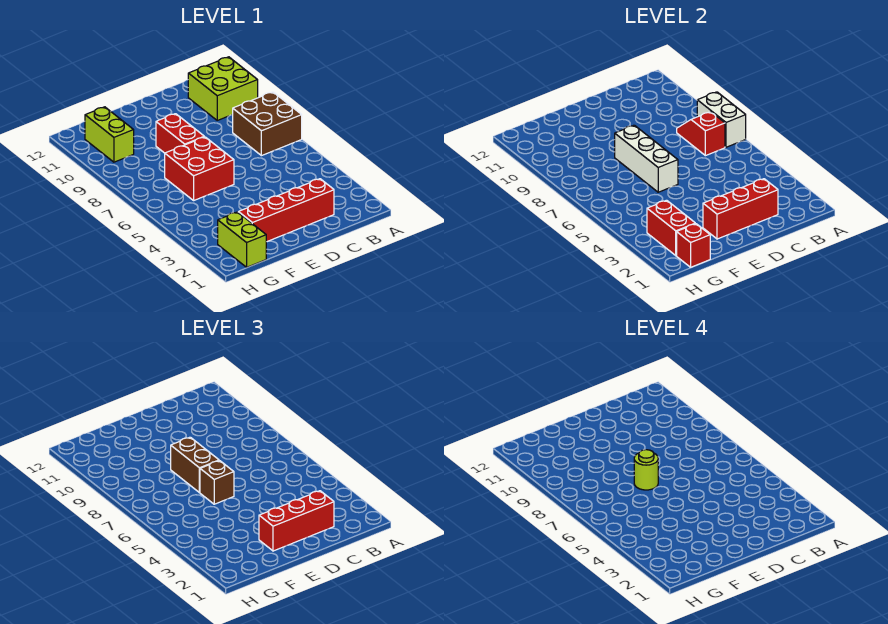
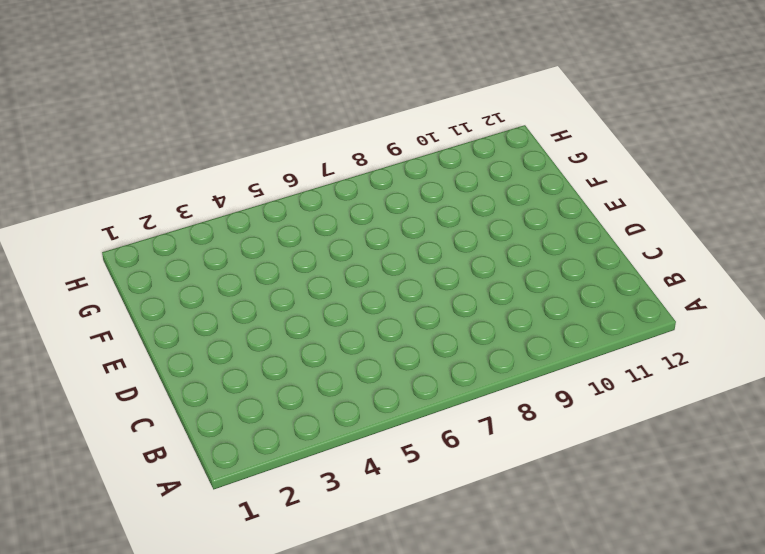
none -> brown 2x2 brick [233,92,302,156]
none -> lime 2x2 brick [188,57,258,120]
none -> red 1x4 brick [238,179,334,242]

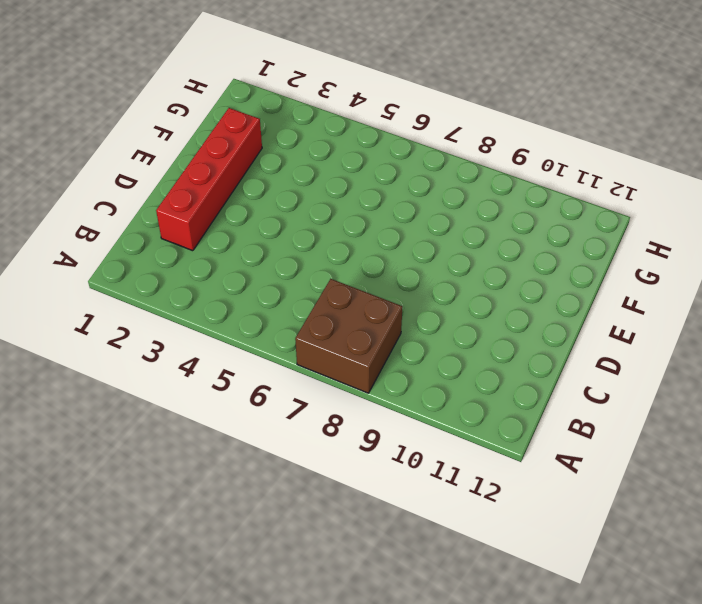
none -> lime 2x2 brick [188,57,258,120]
none -> red 2x2 brick [165,137,234,200]
none -> red 1x2 brick [156,114,204,153]

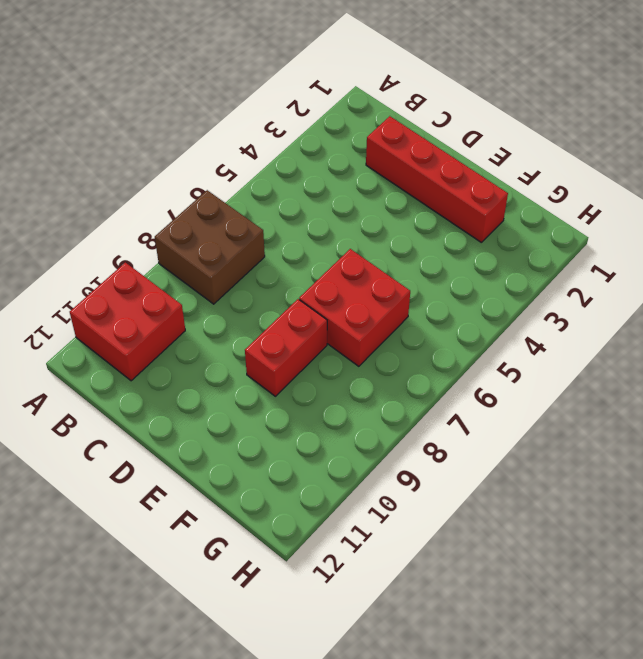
red 2x2 brick [70,263,185,381] -> lime 2x2 brick [188,57,258,120]
none -> lime 1x2 brick [218,212,266,267]
none -> lime 1x2 brick [85,107,134,162]
none -> white 1x2 brick [697,92,746,147]

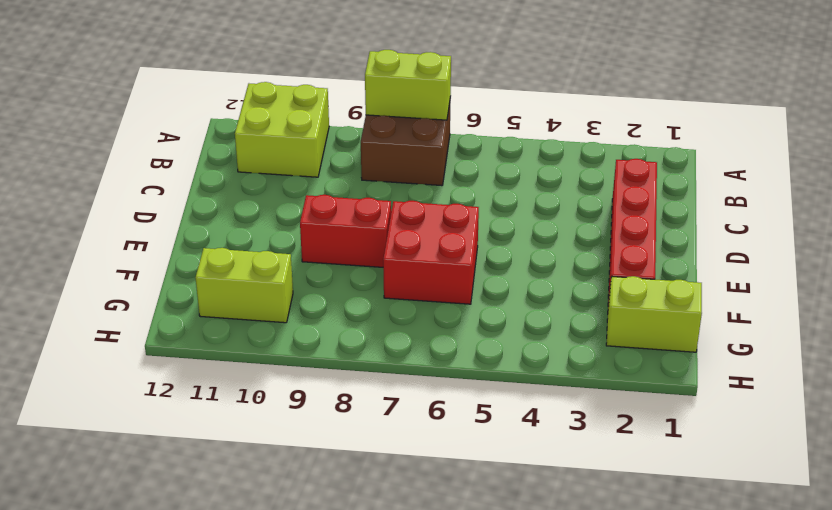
lime 1x2 brick [365,50,451,120] -> white 1x2 brick [697,92,746,147]
none -> red 1x2 slope [677,112,725,156]
none -> red 1x3 brick [703,179,778,239]
none -> white 1x3 brick [615,125,678,192]

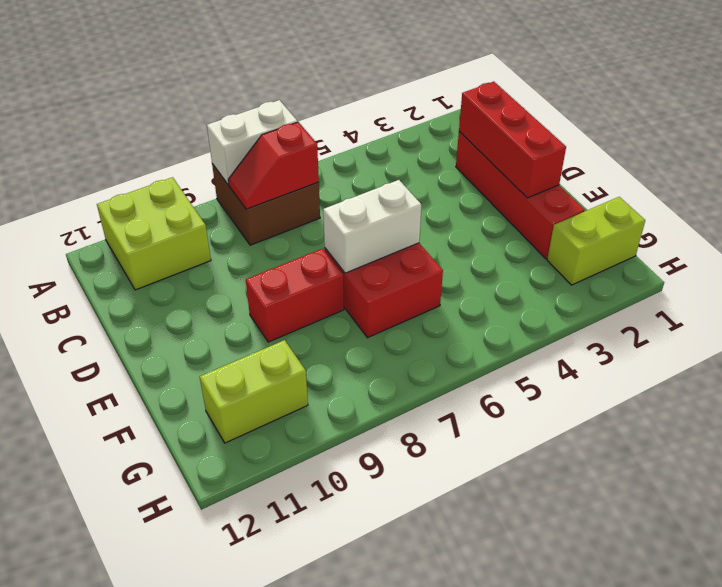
white 1x2 brick [323,180,421,273] -> white 1x3 brick [615,125,678,192]
none -> red 1x1 brick [677,224,710,267]
none -> red 1x2 brick [647,200,695,256]
none -> red 1x3 brick [259,491,334,551]

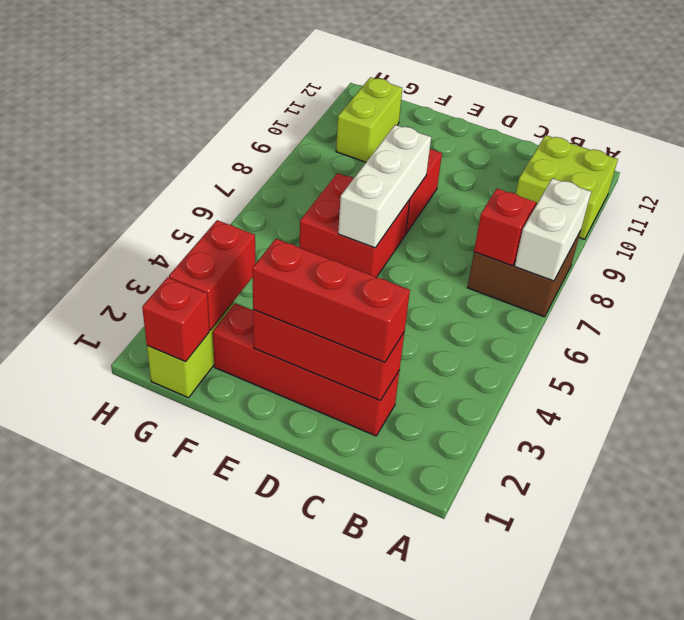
none -> brown 1x1 brick [200,461,234,504]
none -> brown 1x2 brick [171,437,219,493]
none -> lime 1x1 round brick [634,450,658,490]

